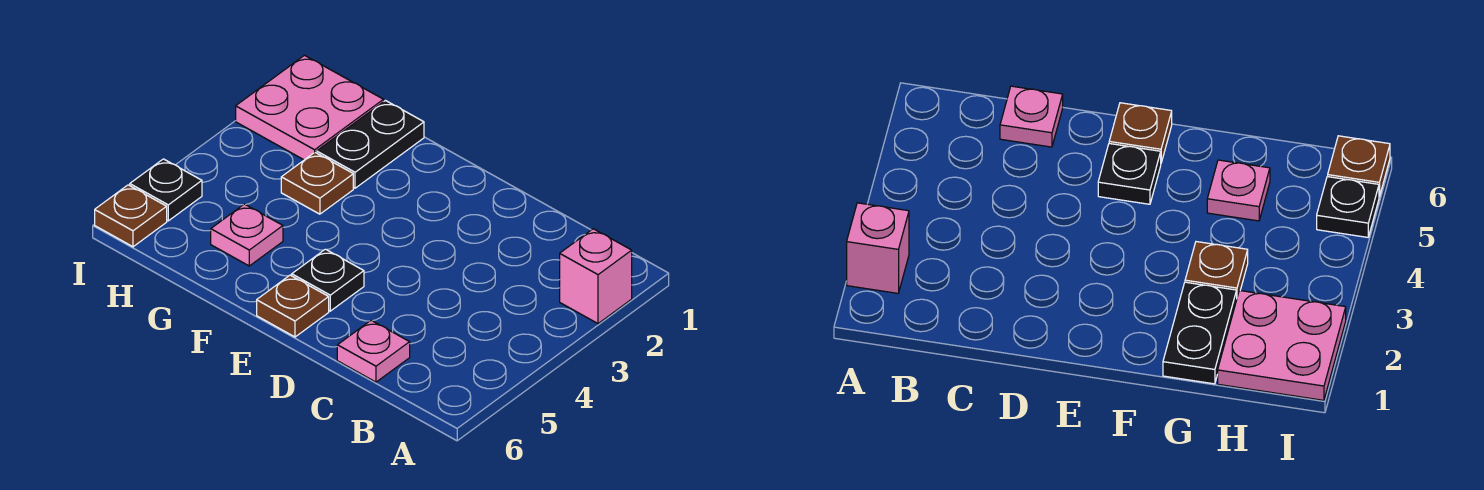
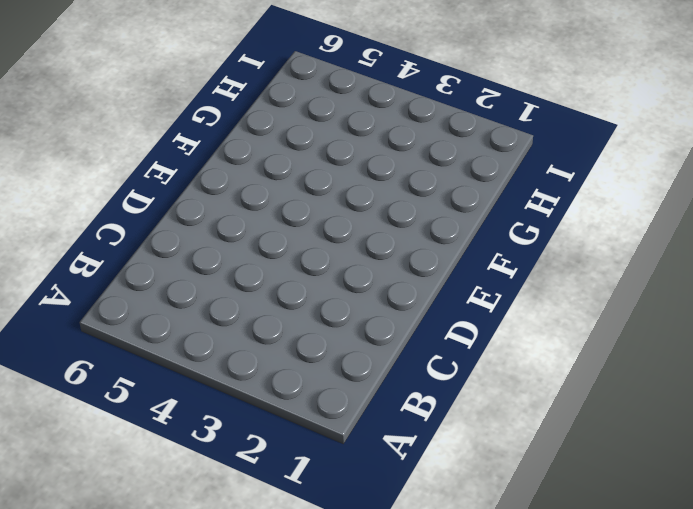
none -> pink 1x1 brick [560,229,632,324]
none -> pink 1x1 plate [337,320,410,382]

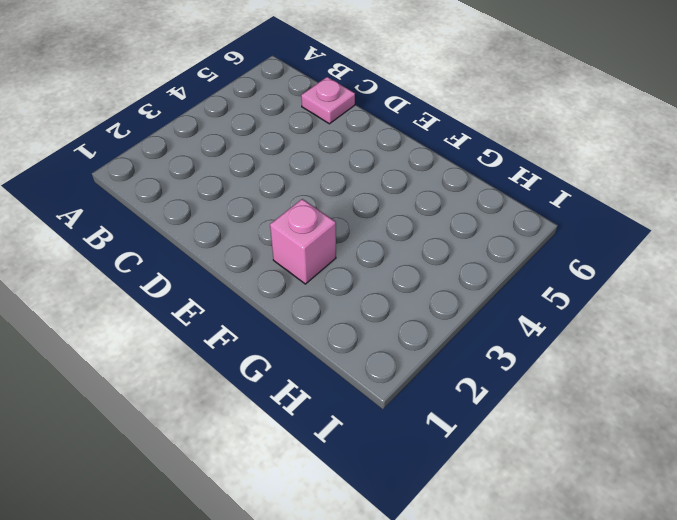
pink 1x1 brick [270,199,336,284] -> pink 1x1 brick moved to [560,229,632,324]
none -> black 1x1 plate [291,249,364,311]
none -> brown 1x1 plate [257,275,329,337]

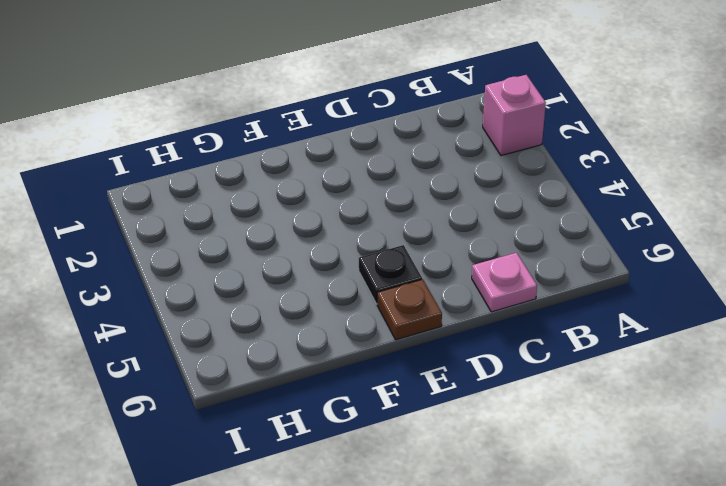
none -> black 1x2 plate [317,101,424,188]
none -> brown 1x1 plate [281,153,353,214]

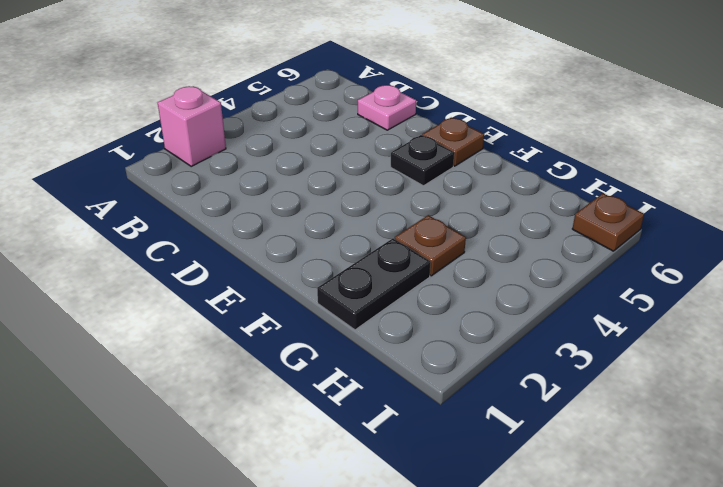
none -> pink 1x1 plate [211,204,283,266]
none -> pink 2x2 plate [236,55,384,160]

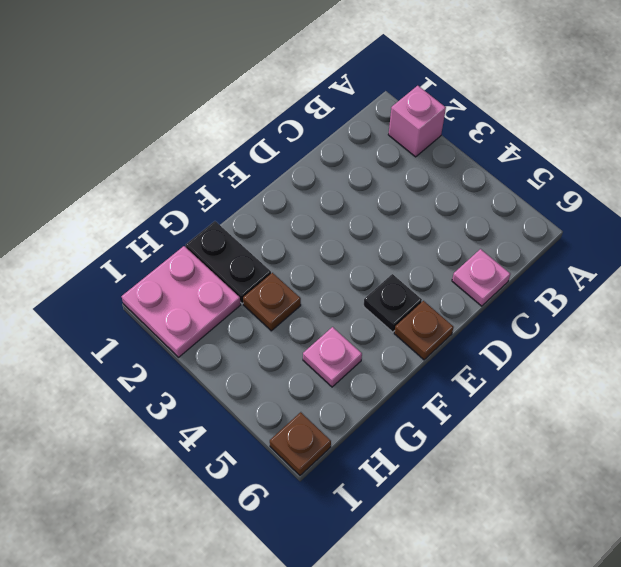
none -> black 1x1 plate [130,159,202,221]

